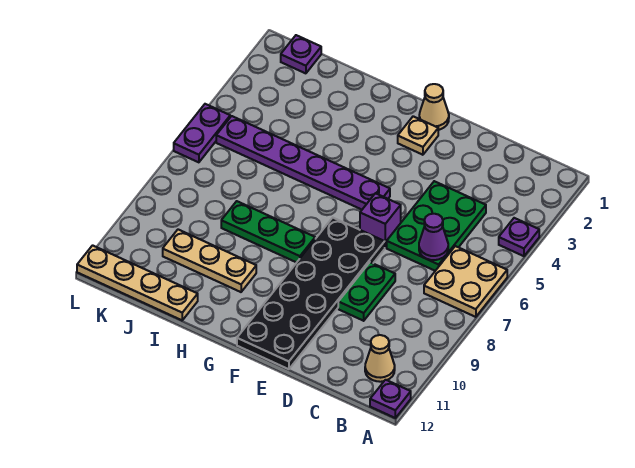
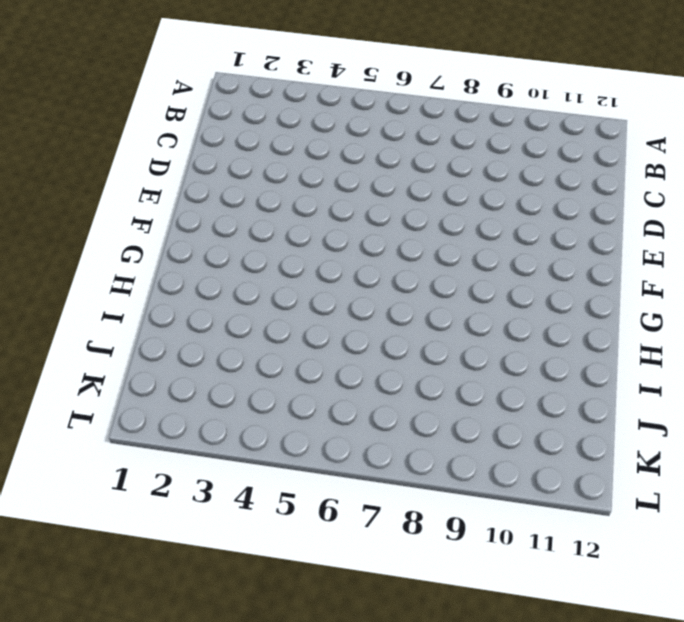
none -> purple 1x1 plate [499,218,539,256]
none -> tan 2x2 plate [424,246,507,317]
none -> purple 1x1 plate [370,380,411,418]

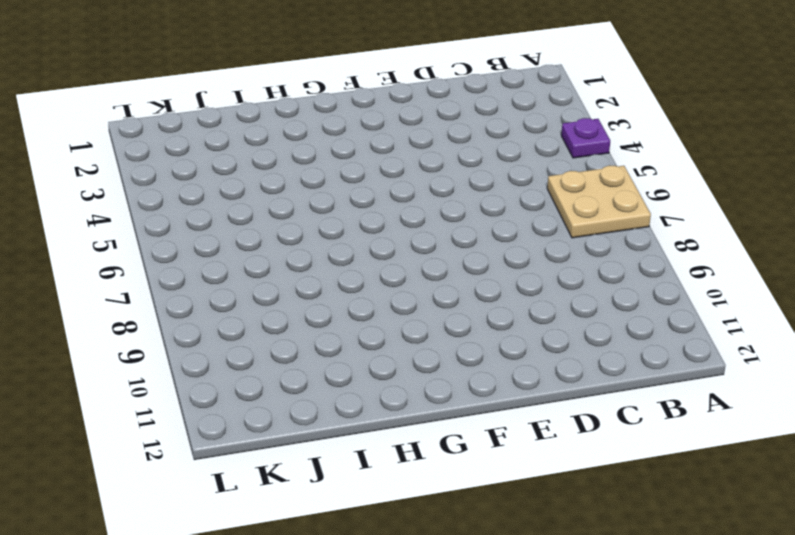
none -> purple 1x1 plate [370,380,411,418]
none -> tan 1x1 cone [365,335,395,382]
none -> green 2x3 plate [387,181,486,271]

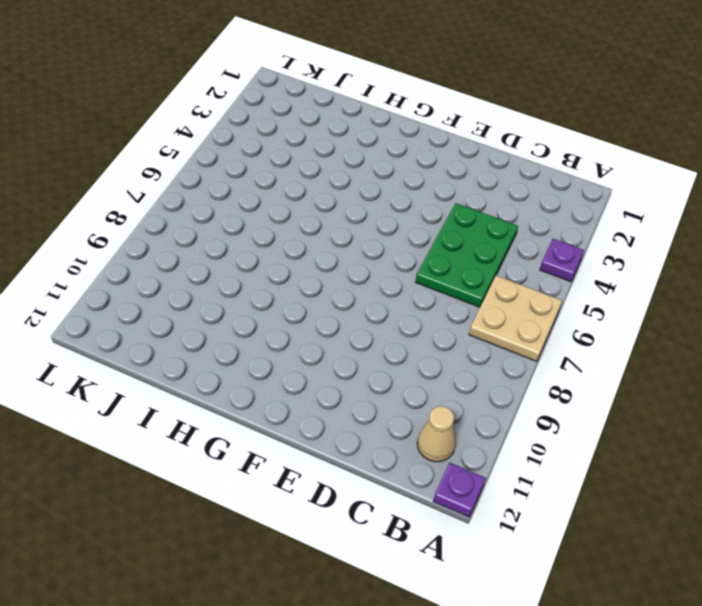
none -> green 1x2 plate [338,262,395,321]
none -> purple 1x1 brick [360,193,401,248]
none -> black 2x6 plate [237,218,385,369]

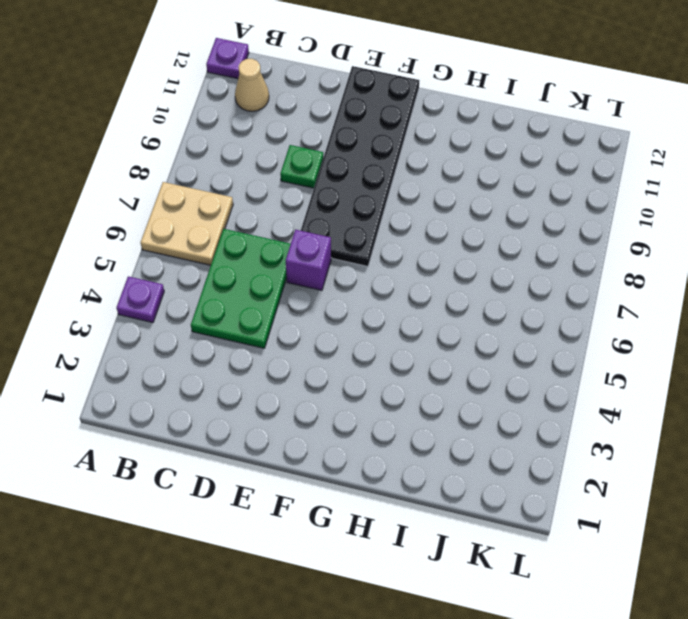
green 1x1 plate [280,145,323,188] -> green 1x2 plate [338,262,395,321]
none -> tan 1x1 cone [419,84,449,130]
none -> tan 1x1 plate [398,116,438,155]
none -> purple 1x6 plate [216,116,390,210]

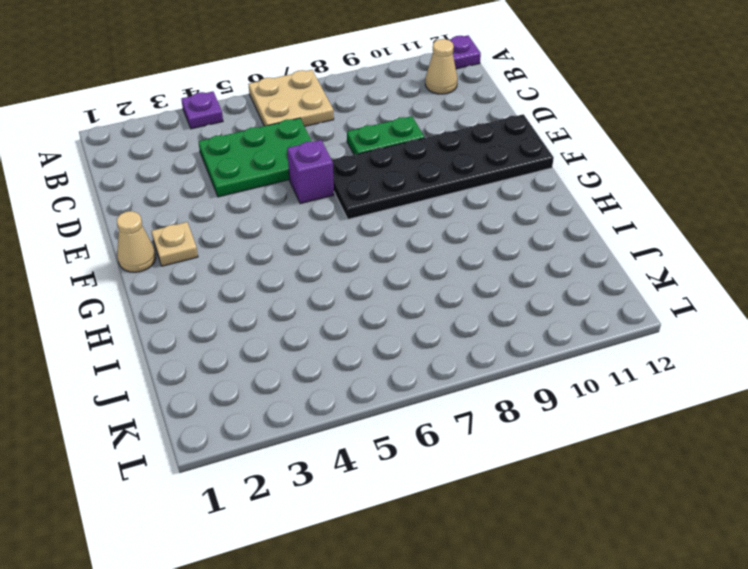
none -> purple 1x6 plate [216,116,390,210]
none -> green 1x3 plate [221,201,315,263]
none -> tan 1x3 plate [163,230,256,292]

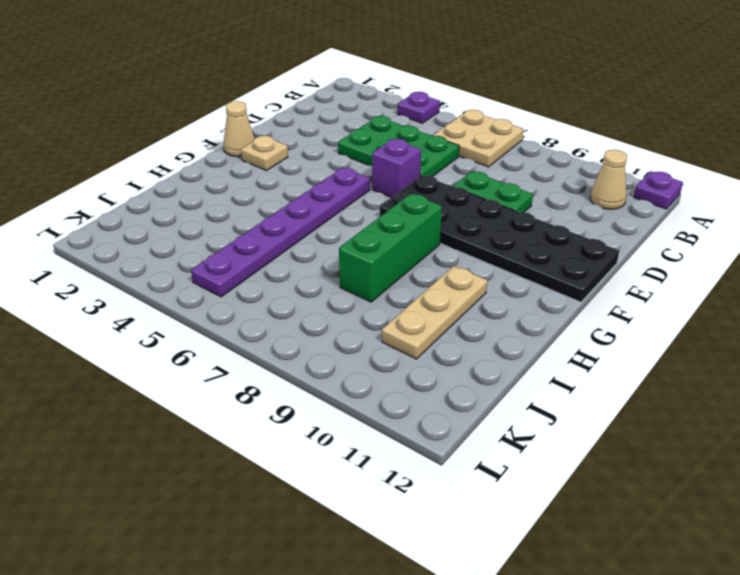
green 1x3 brick [339,194,442,302] -> green 1x3 plate [221,201,315,263]
none -> tan 1x4 plate [77,245,198,320]
none -> purple 1x1 plate [281,35,321,73]
none -> purple 1x2 plate [174,104,230,162]

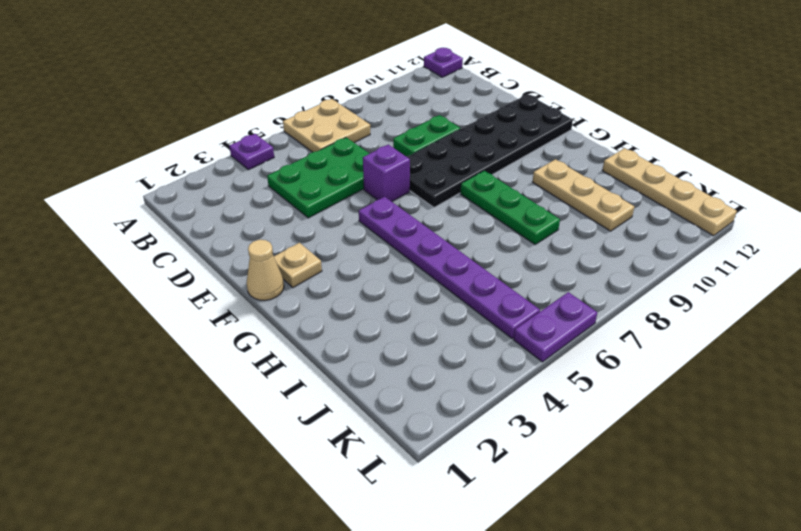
none -> tan 1x1 cone [365,335,395,382]
none -> purple 1x1 plate [281,35,321,73]
none -> purple 1x1 cone [419,214,448,260]

